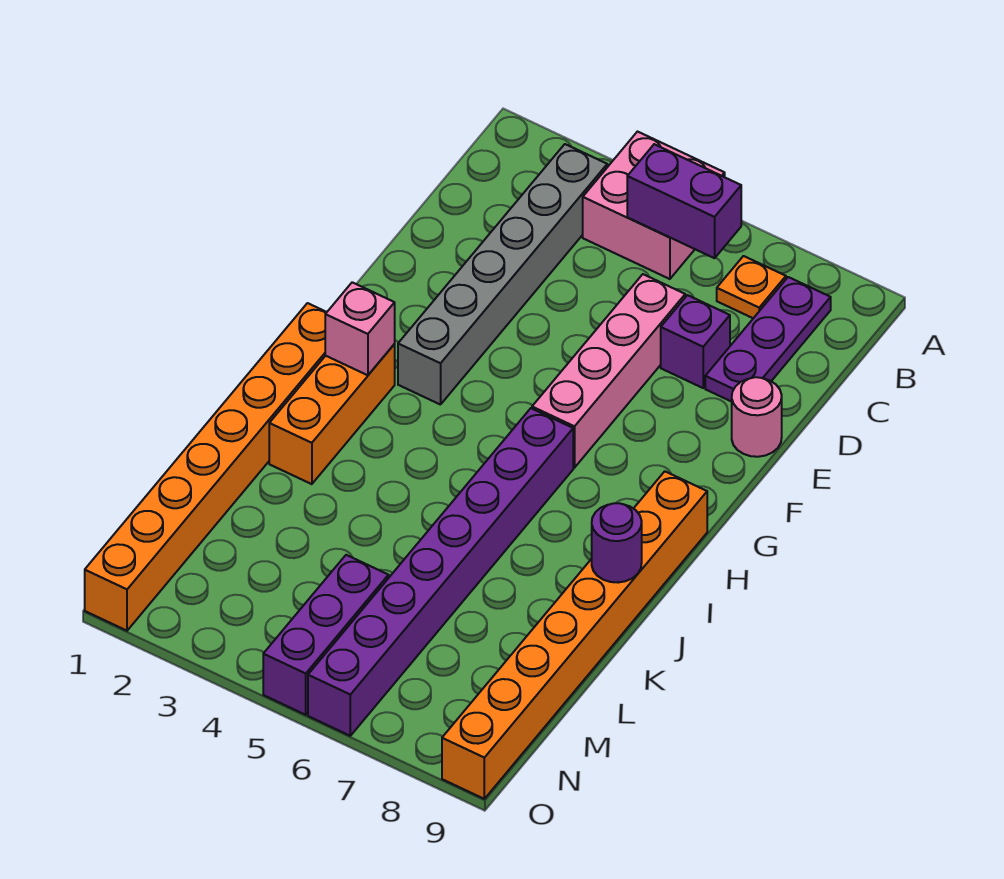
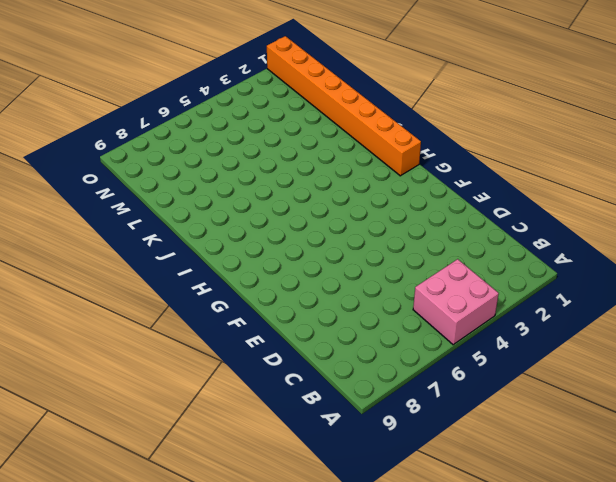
none -> grey 1x6 brick [398,144,607,405]
none -> orange 1x1 plate [717,256,786,318]
none -> purple 1x3 plate [705,277,831,402]

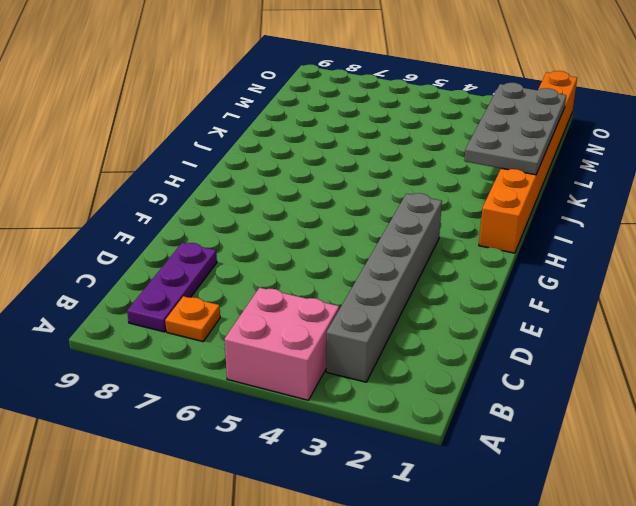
grey 2x4 plate [464,83,566,175] -> none
none -> pink 1x4 brick [532,274,685,468]
none -> purple 1x1 brick [661,295,730,388]
none -> pink 1x1 round brick [732,377,782,457]

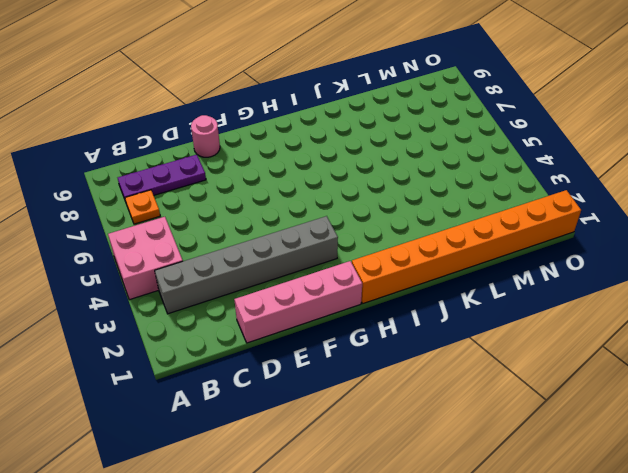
pink 1x4 brick [234,261,362,343] -> pink 1x4 brick moved to [532,274,685,468]
none -> purple 1x1 brick [661,295,730,388]
none -> orange 1x3 brick [269,344,395,484]
none -> purple 1x8 brick [308,408,573,736]

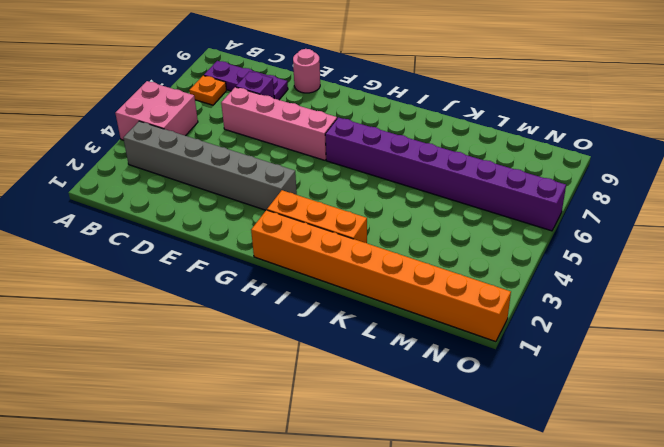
none -> orange 1x8 brick [442,471,707,799]
none -> purple 1x3 brick [263,555,389,715]
none -> purple 1x2 brick [627,144,741,258]

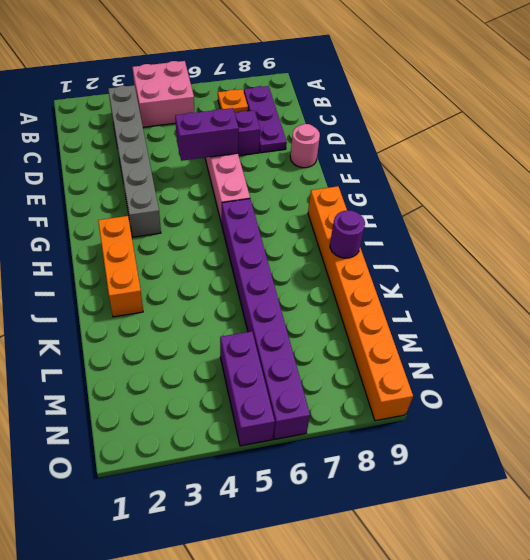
purple 1x2 brick [175,108,239,161] -> purple 1x2 brick moved to [627,144,741,258]
none -> orange 1x8 brick [85,303,327,631]
none -> pink 1x1 brick [325,282,395,375]

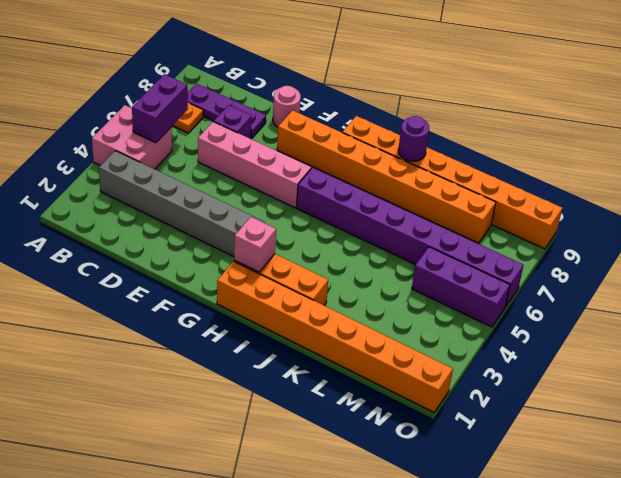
orange 1x8 brick [277,110,496,243] -> none

